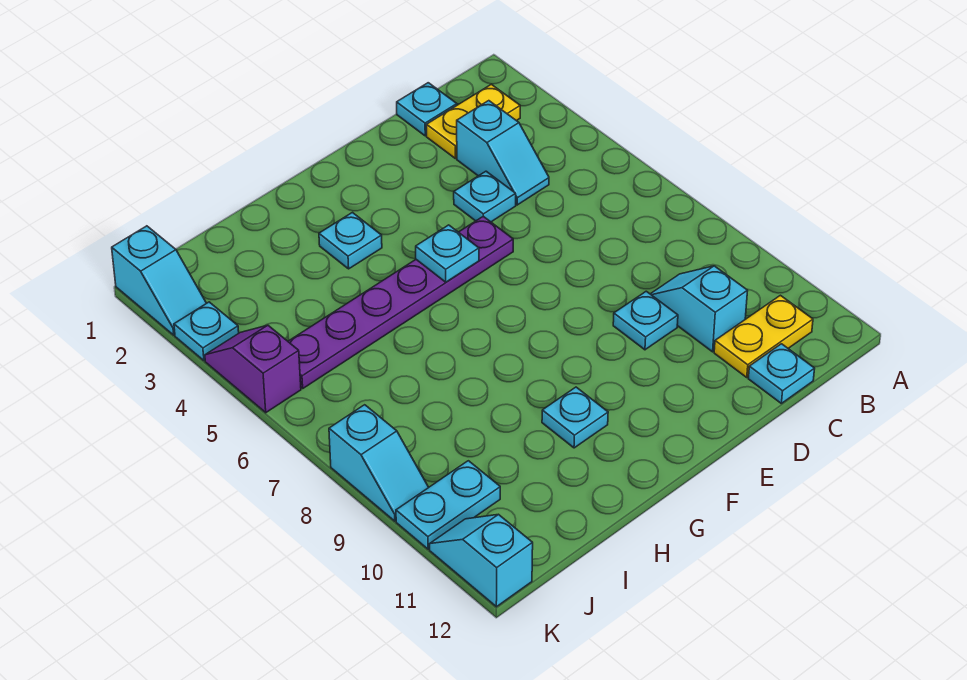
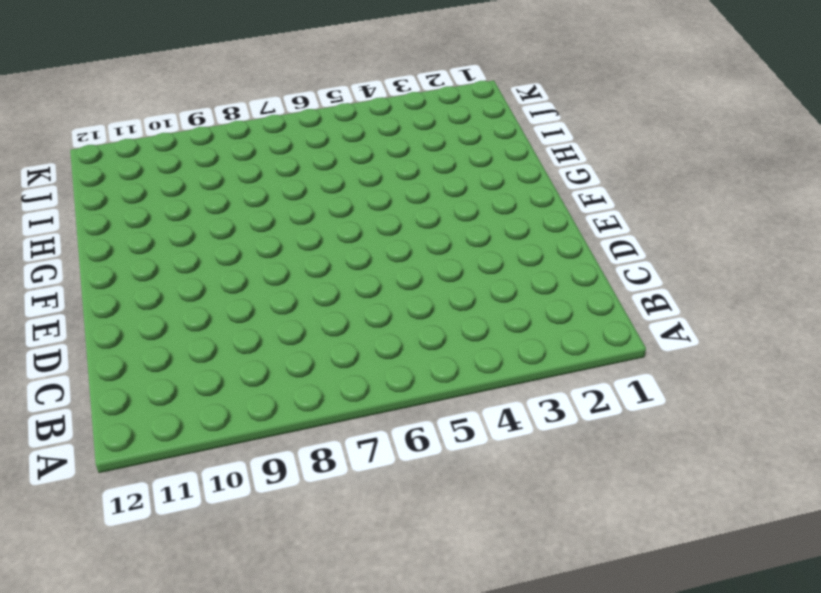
none -> yellow 1x2 plate [427,84,520,159]
none -> yellow 1x2 plate [714,295,813,377]
none -> cyan 1x1 plate [397,83,457,136]

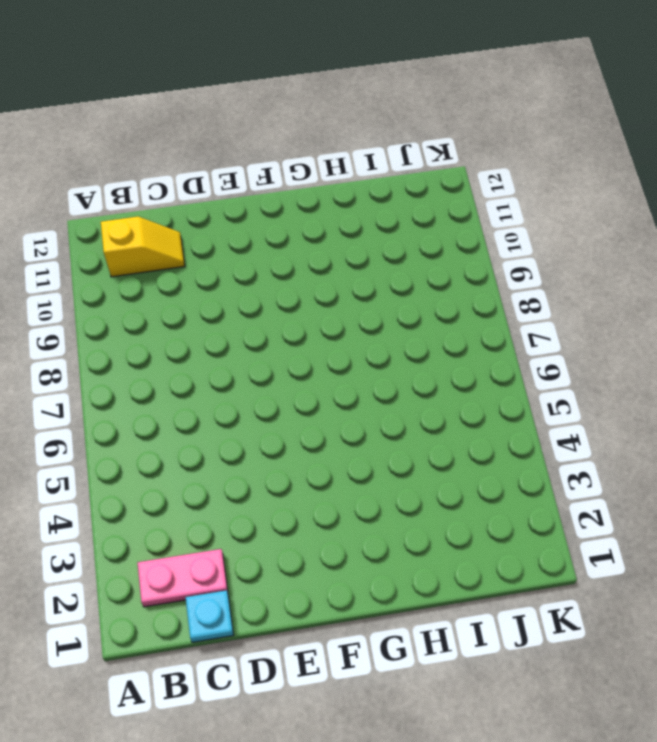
pink 1x2 plate [138,549,228,607] -> yellow 1x2 plate [427,84,520,159]
yellow 1x2 slope [101,217,185,277] -> yellow 1x2 plate [714,295,813,377]
none -> cyan 1x2 slope [457,101,549,205]
none -> cyan 1x2 slope [651,266,747,352]
none -> cyan 1x1 plate [748,344,815,403]

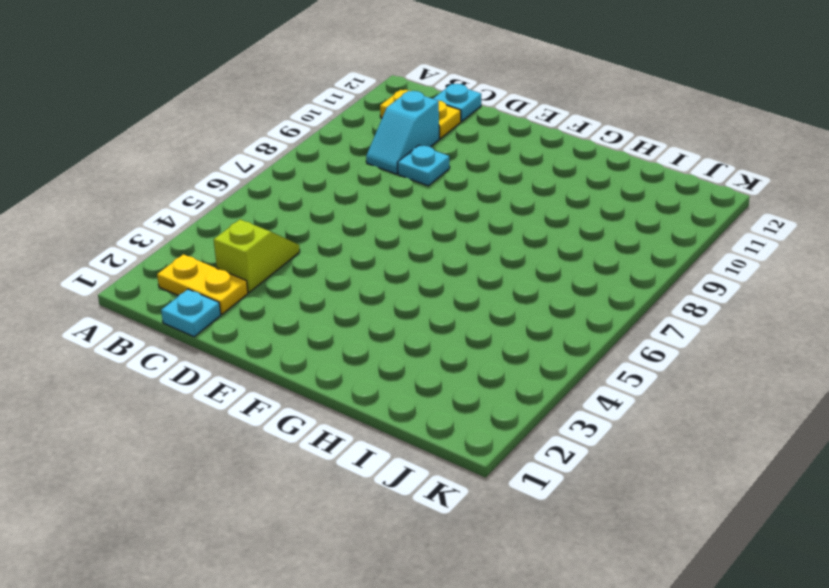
lime 1x2 slope [214,219,300,293] -> cyan 1x2 slope [457,101,549,205]
none -> cyan 1x1 plate [454,171,516,222]
none -> purple 1x6 plate [288,216,513,388]
none -> cyan 1x1 plate [319,213,382,269]

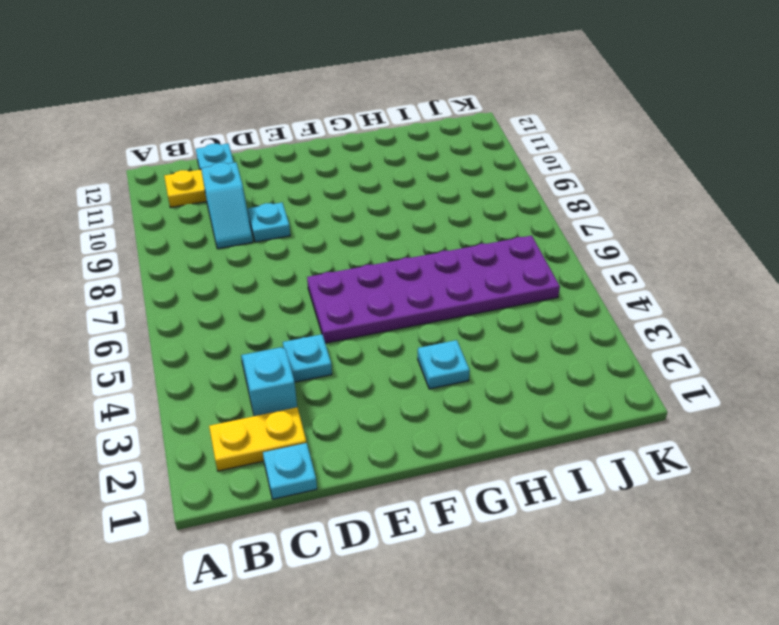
purple 2x6 plate [307,236,560,343] -> purple 1x6 plate [288,216,513,388]
none -> cyan 1x1 plate [542,387,608,448]
none -> cyan 1x2 plate [396,461,500,549]
none -> cyan 1x2 slope [112,226,206,335]

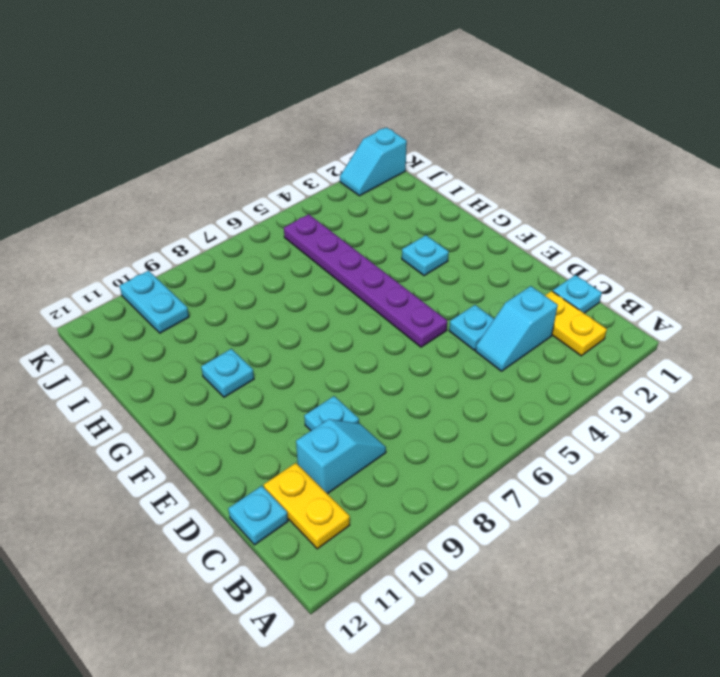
none -> cyan 1x1 plate [174,302,239,361]
none -> purple 1x2 slope [205,325,301,413]
none -> cyan 1x2 slope [329,405,429,521]

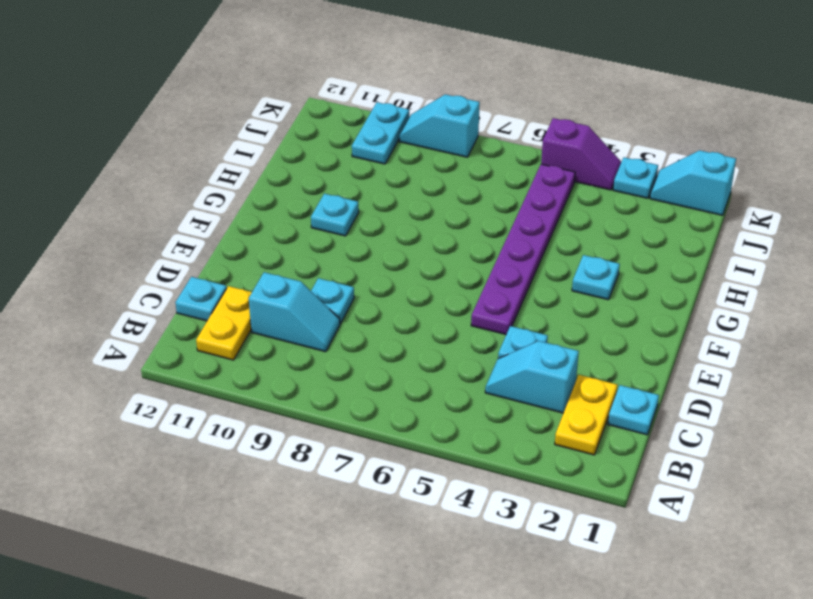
none -> cyan 1x2 slope [430,514,533,607]
none -> cyan 1x1 plate [416,225,479,282]

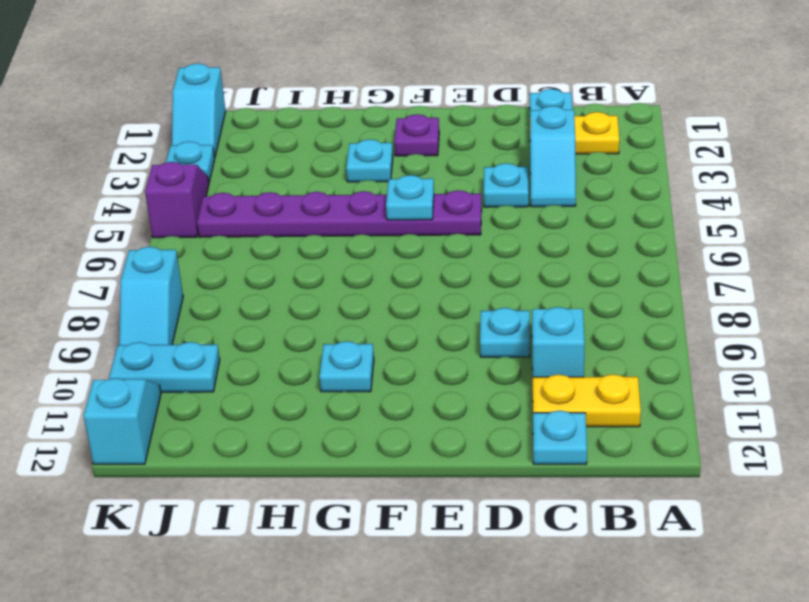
purple 1x1 plate [394,114,439,156] -> none

